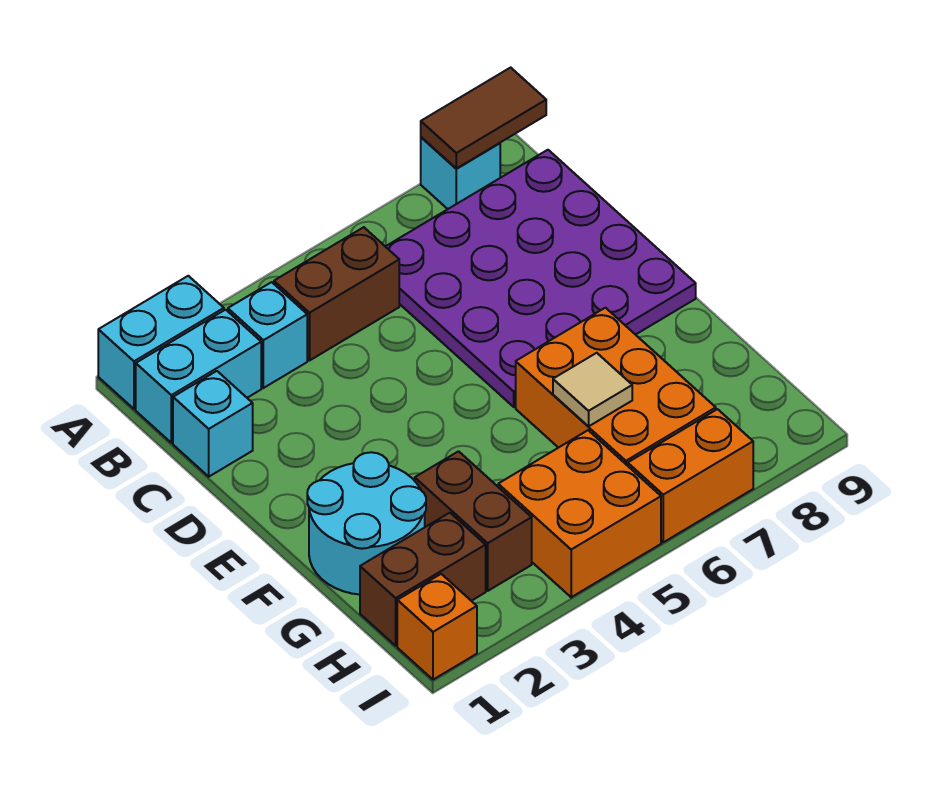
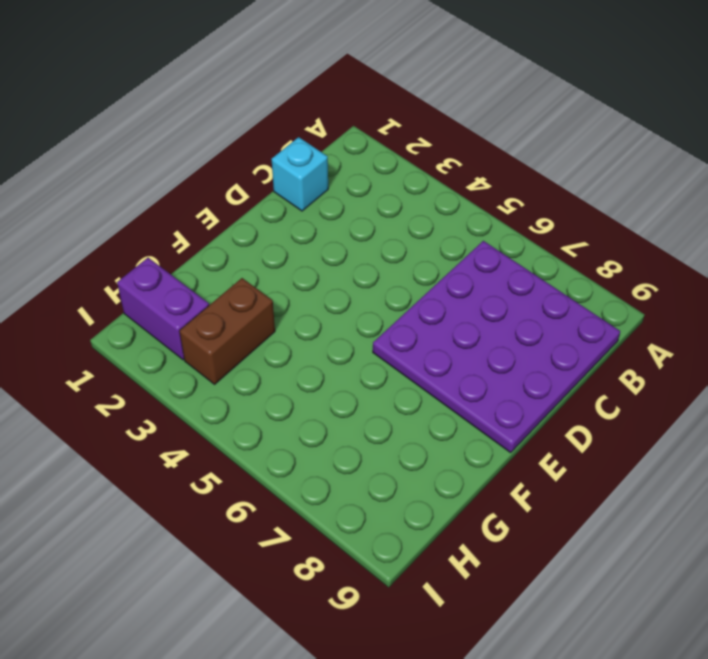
purple 1x2 brick [117,258,209,360] -> brown 1x2 brick [360,513,486,646]
none -> cyan 1x2 brick [98,276,224,409]
none -> cyan 1x1 brick [421,137,500,209]
none -> cyan 1x2 brick [136,310,261,443]

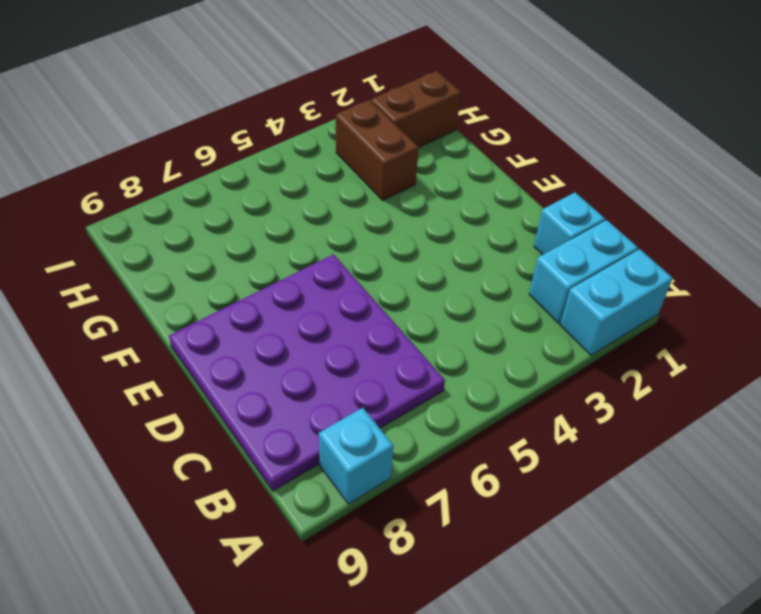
none -> cyan 1x1 brick [228,282,307,388]
none -> brown 1x2 brick [274,227,399,360]
none -> cyan 2x2 round brick [307,452,426,595]

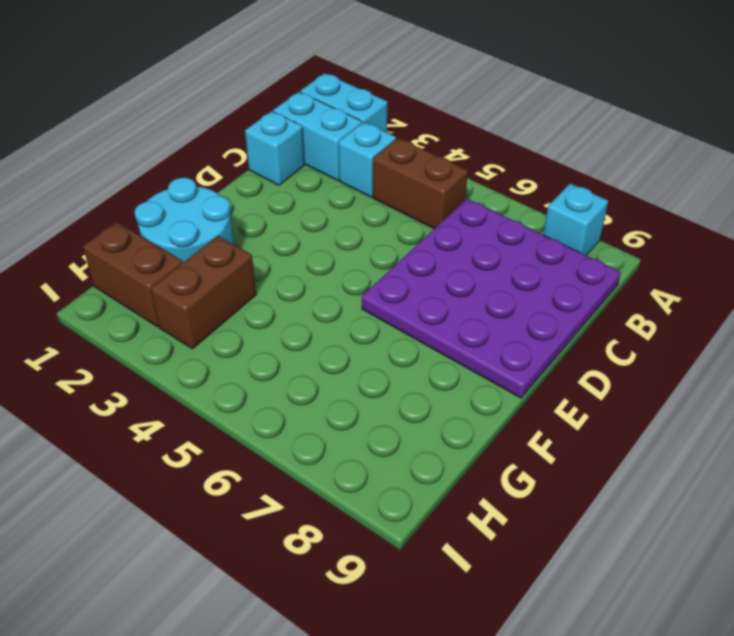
none -> orange 2x3 brick [516,308,716,466]
none -> orange 2x2 brick [498,430,661,597]
none -> orange 1x1 brick [397,574,477,680]

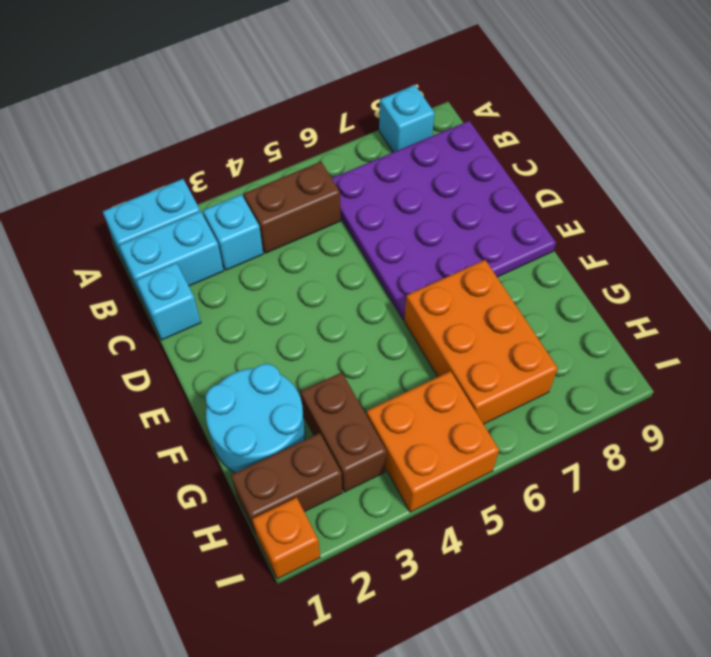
none -> orange 1x2 brick [628,409,753,542]
none -> brown 1x2 tile [421,68,546,169]
none -> tan 1x1 tile [553,353,632,426]

